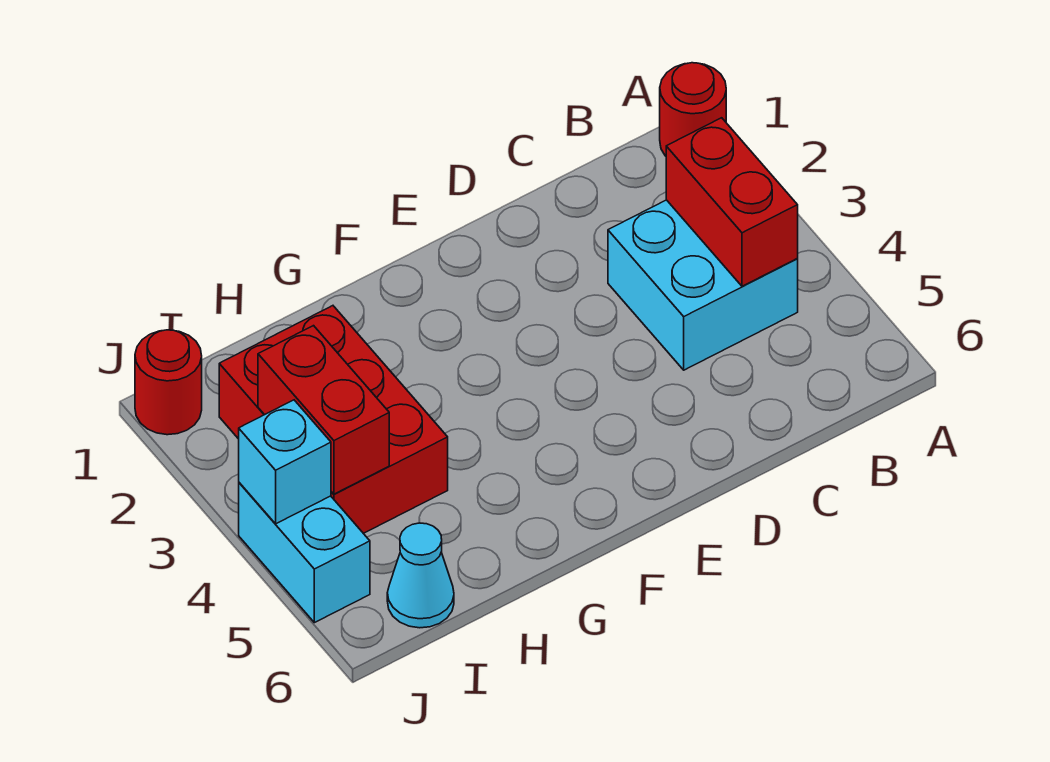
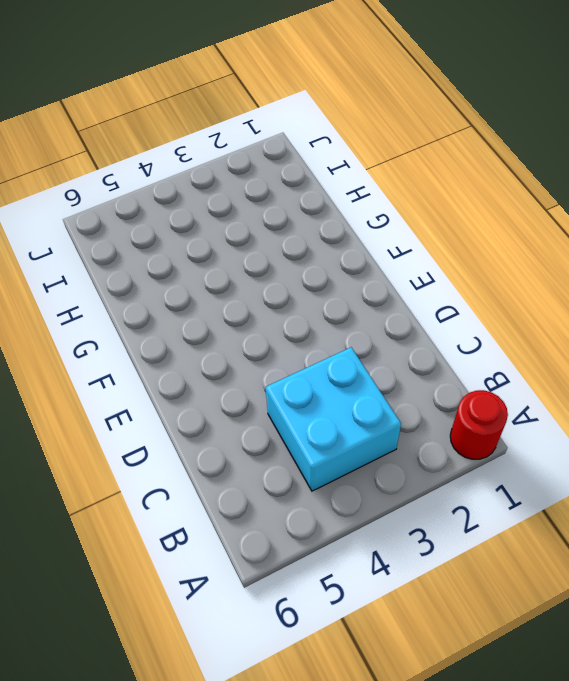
none -> red 2x3 brick [219,306,448,533]
none -> cyan 1x1 cone [387,523,454,628]

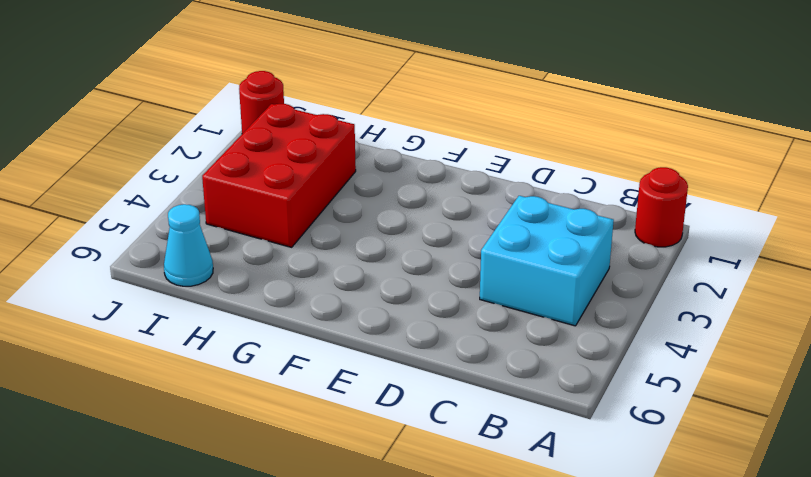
none -> cyan 1x2 brick [239,483,370,623]
none -> red 1x2 brick [666,118,798,286]

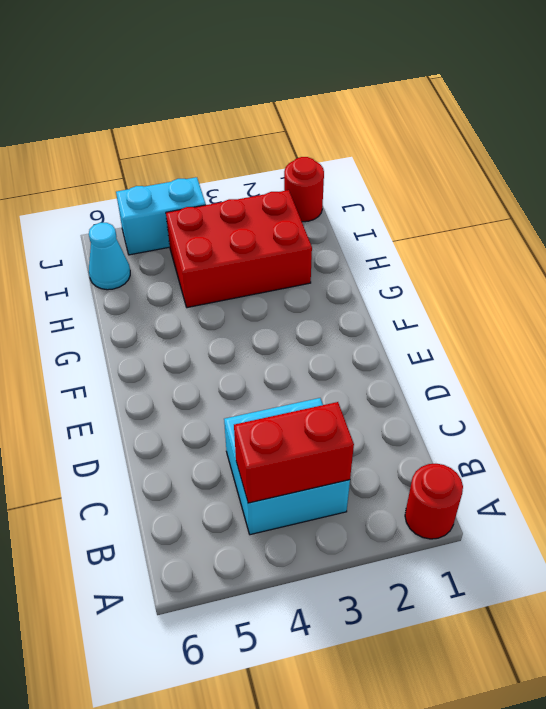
none -> red 1x2 brick [258,326,389,494]
none -> cyan 1x1 brick [239,400,331,524]

